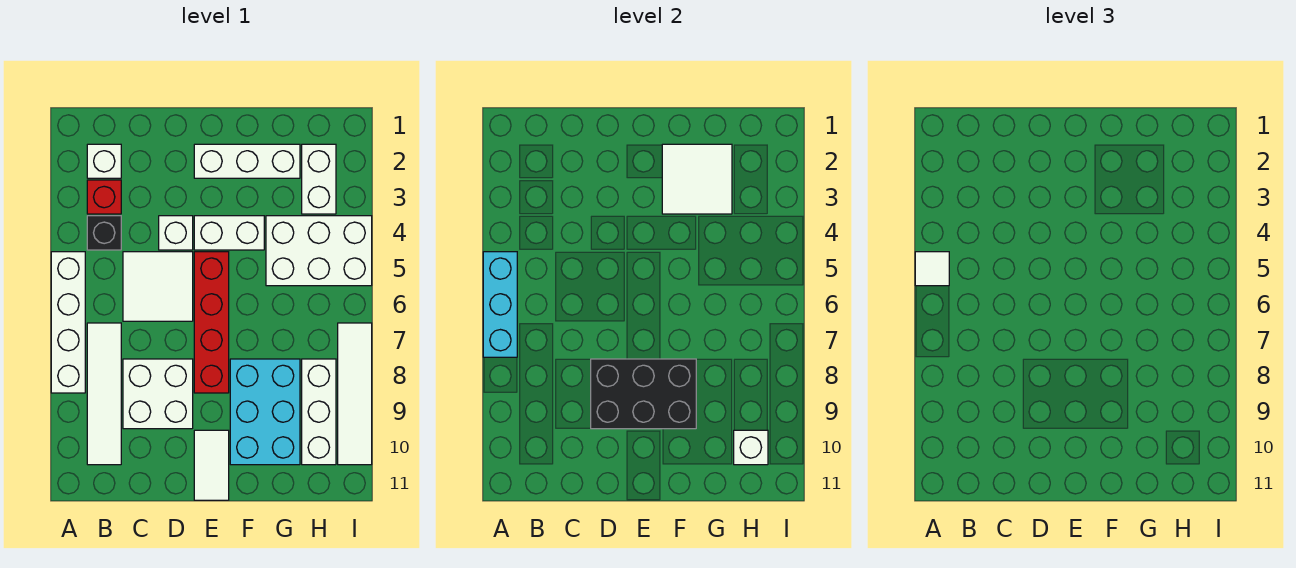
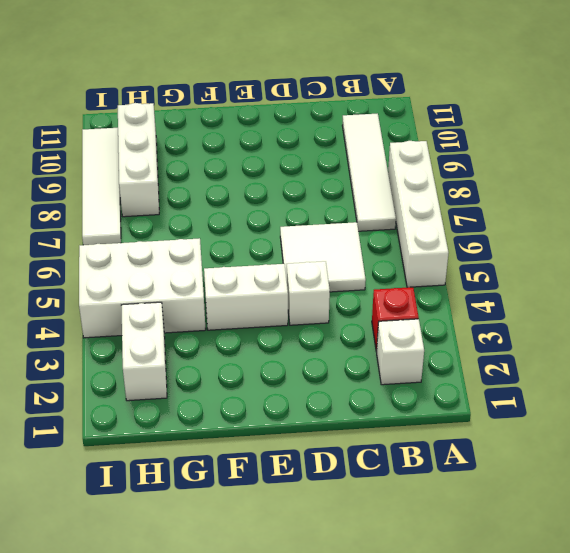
none -> black 1x1 brick [87,216,121,250]
none -> white 2x2 brick [123,359,193,429]
none -> white 1x3 brick [194,144,300,178]

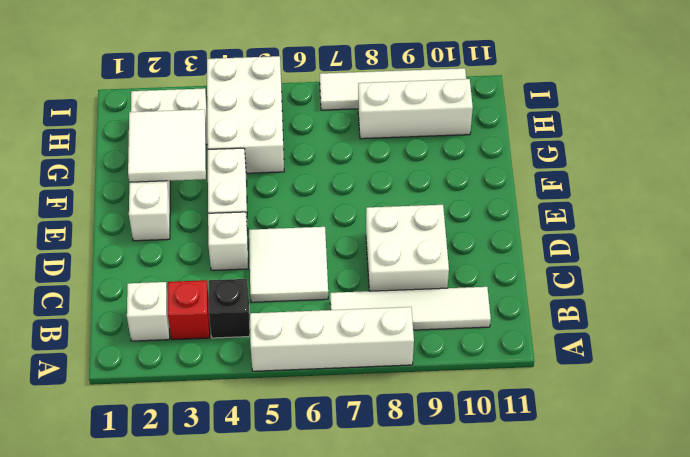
none -> red 1x4 brick [194,252,229,393]
none -> white 1x2 tile [194,430,229,500]
none -> cyan 2x3 brick [230,359,300,465]

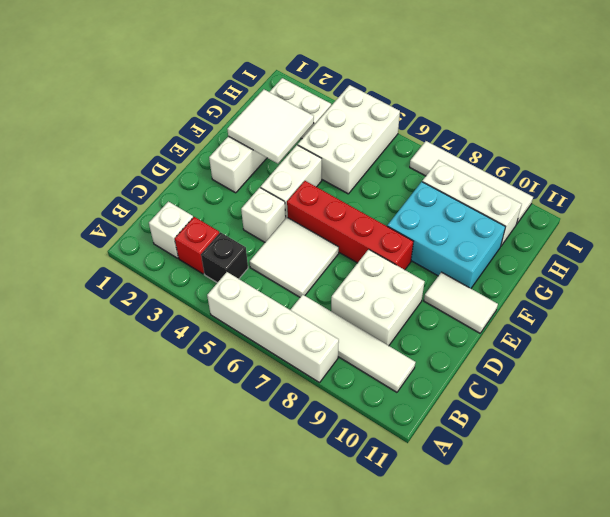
none -> cyan 1x3 brick [483,252,517,357]
none -> black 2x3 brick [591,359,696,429]
none -> white 1x1 brick [734,430,768,465]

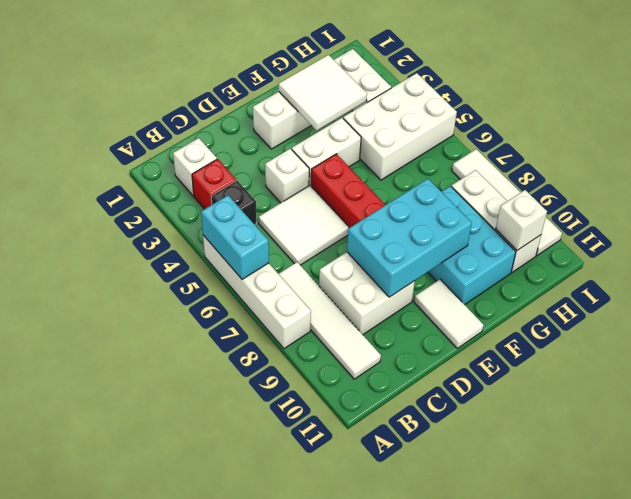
cyan 1x2 brick [201,195,269,279] -> cyan 1x3 brick [483,252,517,357]
cyan 2x3 brick [347,179,472,297] -> black 2x3 brick [591,359,696,429]
none -> white 1x1 tile [915,252,949,286]

